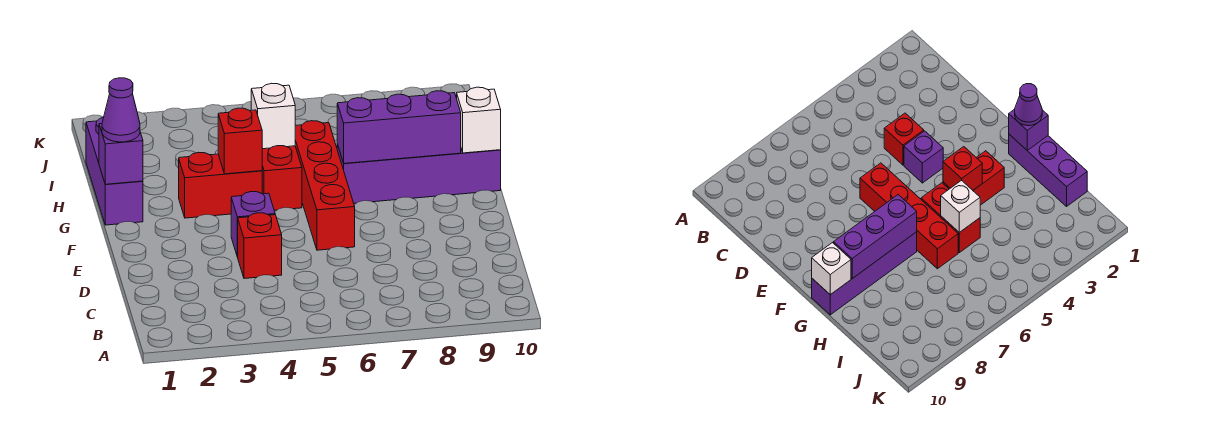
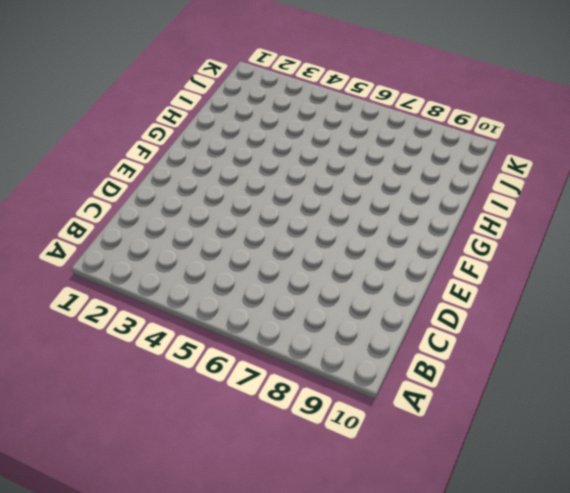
none -> red 1x1 brick [238,213,282,279]
none -> purple 1x1 brick [231,192,275,257]
none -> red 1x4 brick [295,121,355,250]

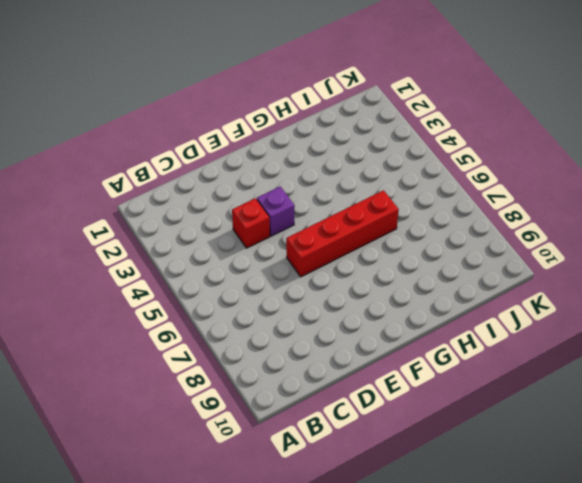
none -> purple 1x3 brick [86,118,143,225]
none -> red 1x2 brick [179,152,262,218]
none -> red 1x2 brick [262,146,302,210]

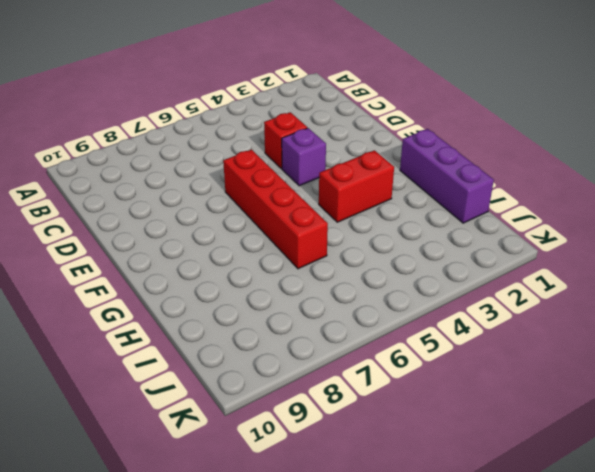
none -> red 1x2 brick [262,146,302,210]
none -> purple 1x4 brick [337,144,501,203]
none -> purple 1x1 brick [99,124,143,184]

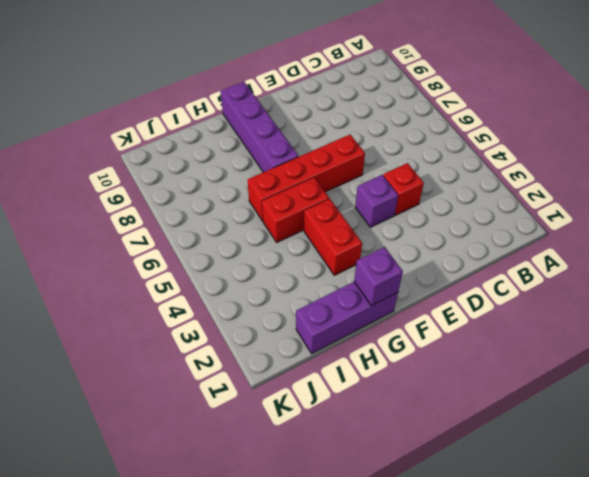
none -> red 1x1 brick [218,108,262,174]
none -> purple 1x3 brick [337,91,461,163]
none -> white 1x1 brick [457,87,501,153]

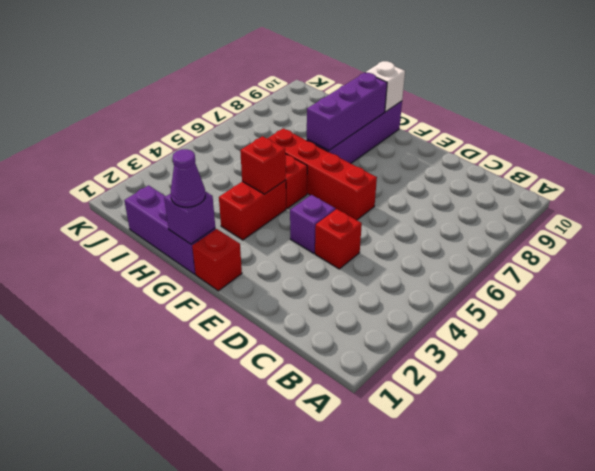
red 1x1 brick [192,229,242,291] -> none
none -> white 1x1 brick [251,83,295,149]

